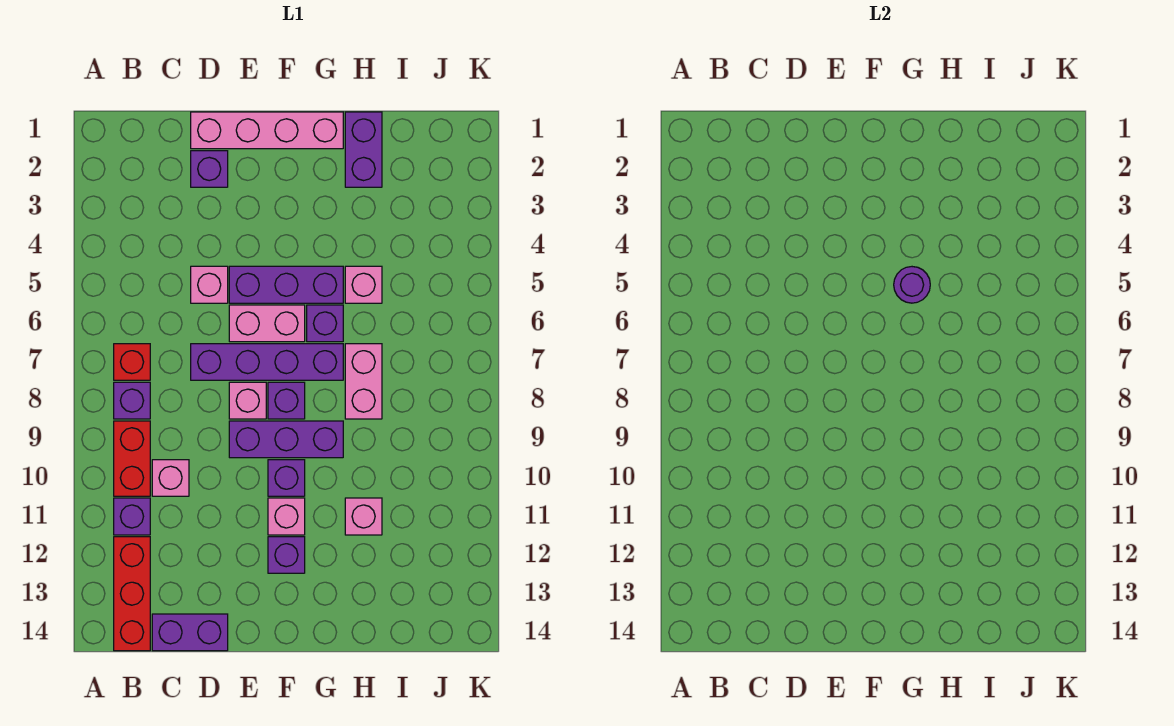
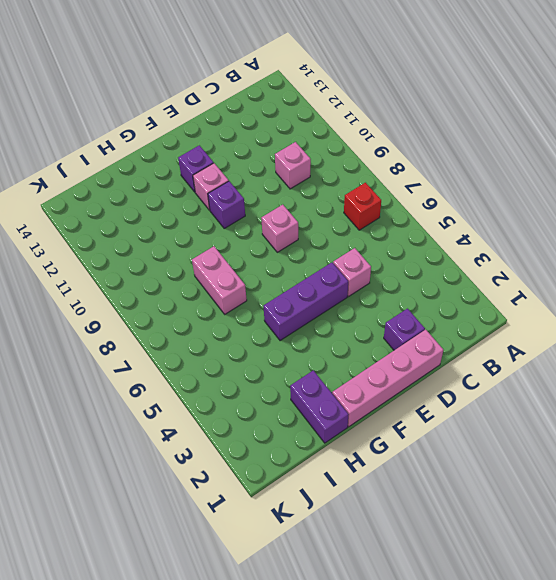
none -> purple 1x1 brick [114,382,150,419]
none -> red 1x2 brick [114,421,150,496]
none -> purple 1x1 brick [114,498,150,535]

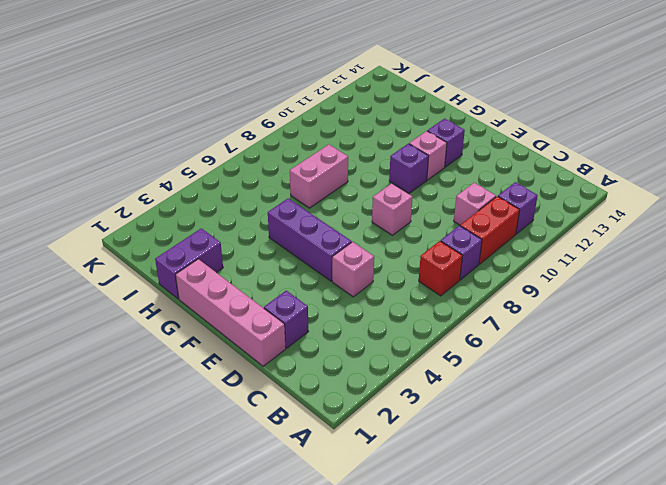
none -> red 1x3 brick [114,537,150,651]
none -> purple 1x2 brick [152,614,228,651]
none -> purple 1x4 brick [191,344,343,380]

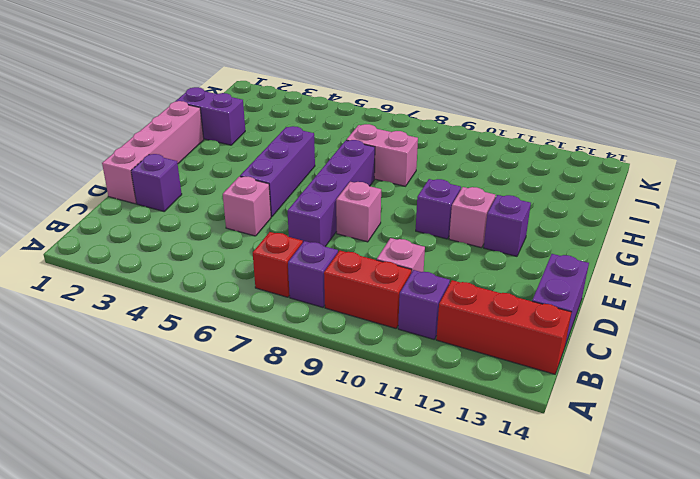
none -> pink 1x2 brick [229,305,305,342]
none -> purple 1x3 brick [229,421,343,458]
none -> purple 1x1 brick [268,382,305,419]

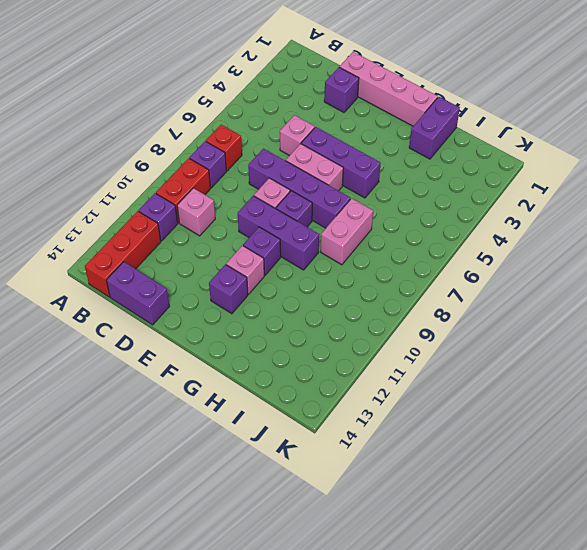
none -> purple 1x1 brick [307,305,343,342]
none -> pink 1x1 brick [345,266,382,303]
none -> pink 1x1 brick [345,498,382,535]

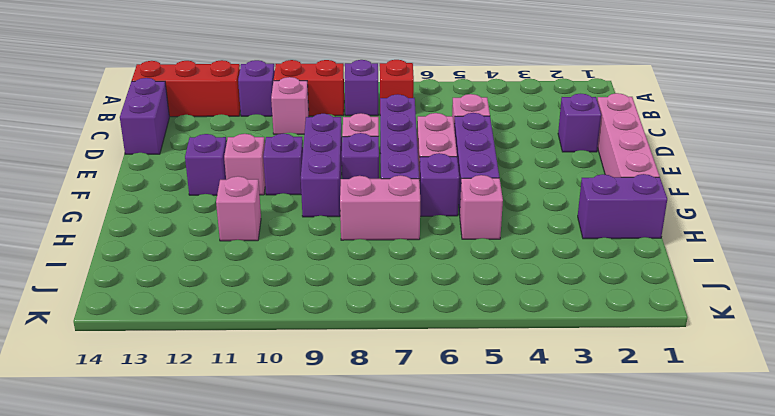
none -> purple 1x1 round brick [894,267,930,303]

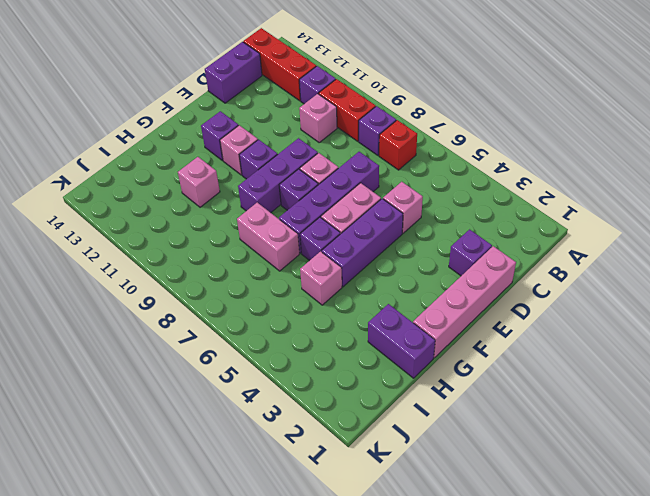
none -> purple 1x1 round brick [894,267,930,303]

